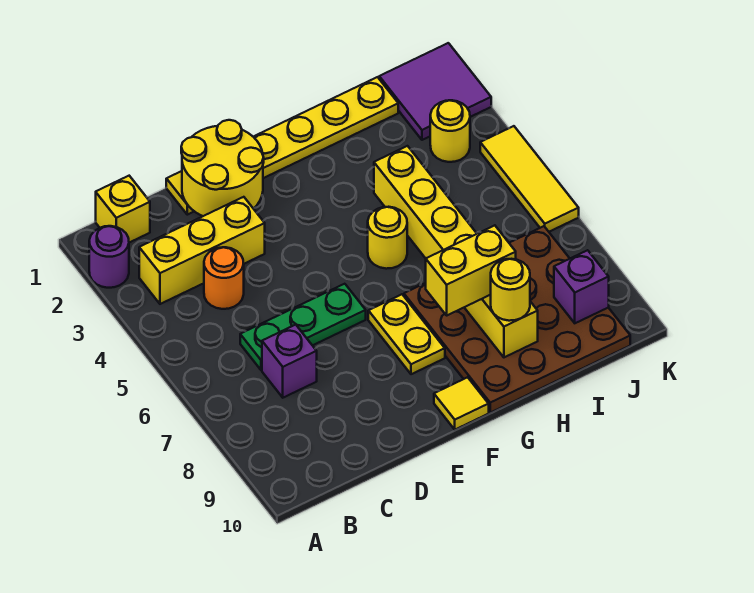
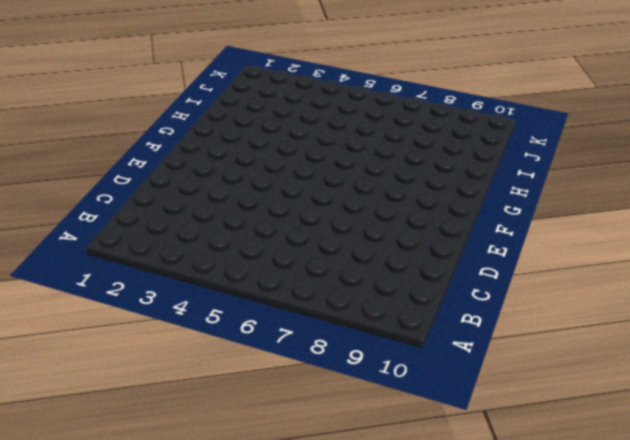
none -> purple 1x1 round brick [89,226,129,288]
none -> yellow 1x1 brick [96,176,150,243]
none -> yellow 1x3 brick [139,197,265,304]

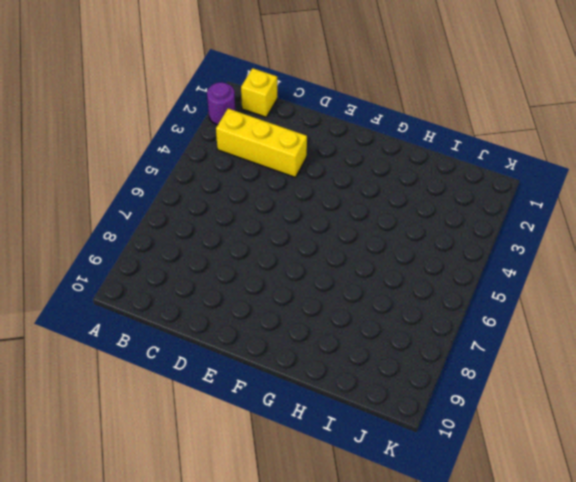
none -> orange 1x1 round brick [204,247,244,309]
none -> green 1x3 plate [240,284,366,370]
none -> purple 1x1 brick [262,325,317,398]

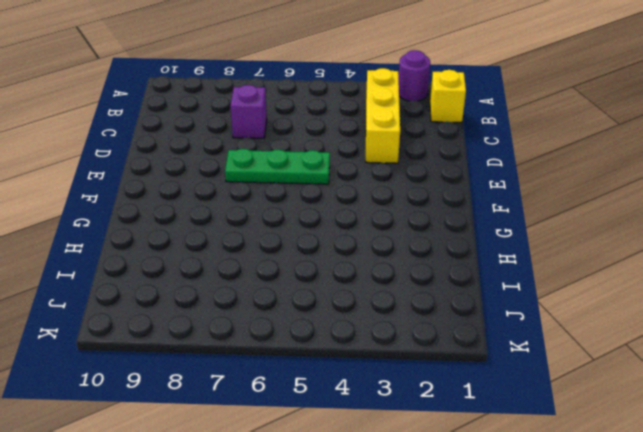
green 1x3 plate [225,149,330,184] -> green 1x3 plate turned to [240,284,366,370]
none -> orange 1x1 round brick [204,247,244,309]
none -> yellow 1x6 plate [166,77,398,215]
none -> yellow 1x2 plate [368,294,445,374]

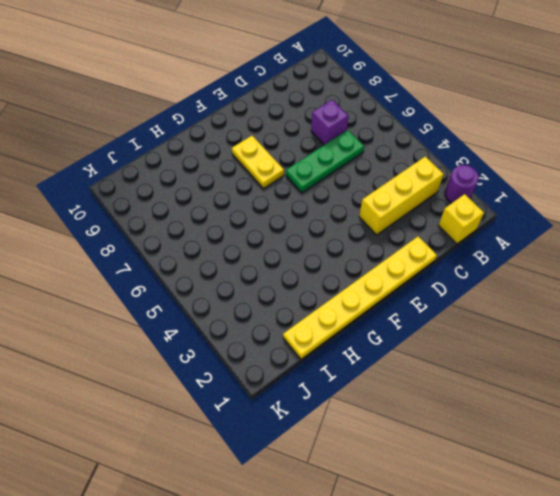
none -> orange 1x1 round brick [204,247,244,309]
none -> yellow 1x1 tile [434,377,489,430]
none -> yellow 1x1 round brick [368,207,407,269]

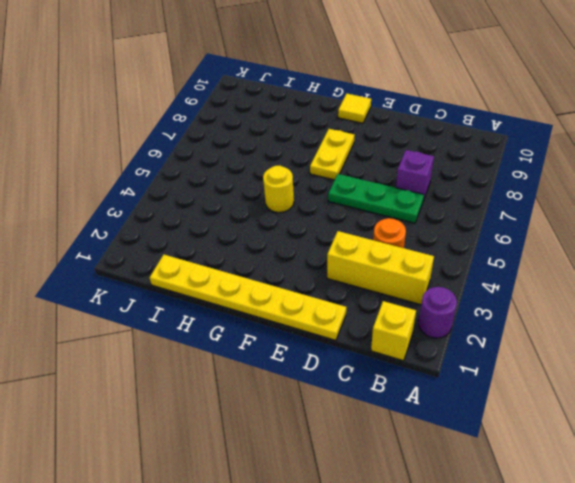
none -> brown 4x4 plate [404,226,630,413]
none -> purple 2x2 tile [379,43,491,140]
none -> yellow 1x1 round brick [430,100,470,162]

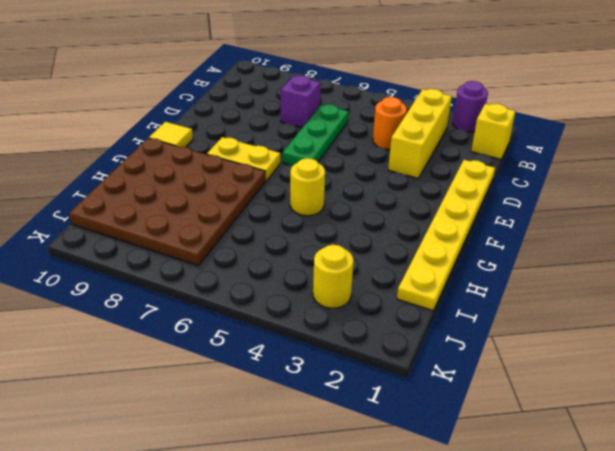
none -> purple 2x2 tile [379,43,491,140]
none -> yellow 1x3 tile [480,126,579,232]
none -> yellow 2x2 round brick [181,120,264,216]

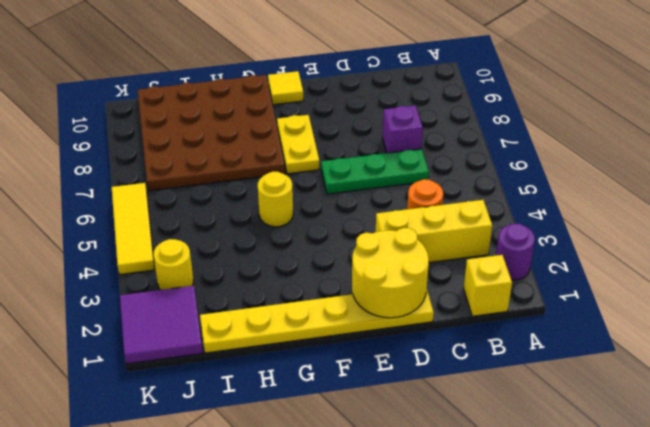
none -> yellow 1x6 brick [374,146,538,357]
none -> purple 1x1 brick [554,250,609,323]
none -> yellow 1x2 brick [426,225,516,315]

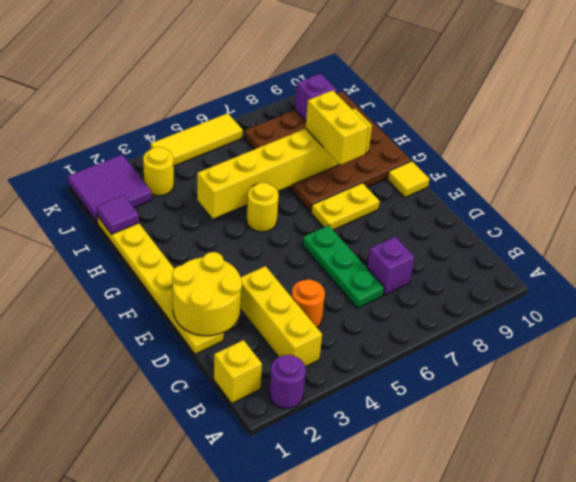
purple 1x1 tile [96,195,139,234] -> none
none -> yellow 1x1 round brick [491,259,530,321]

